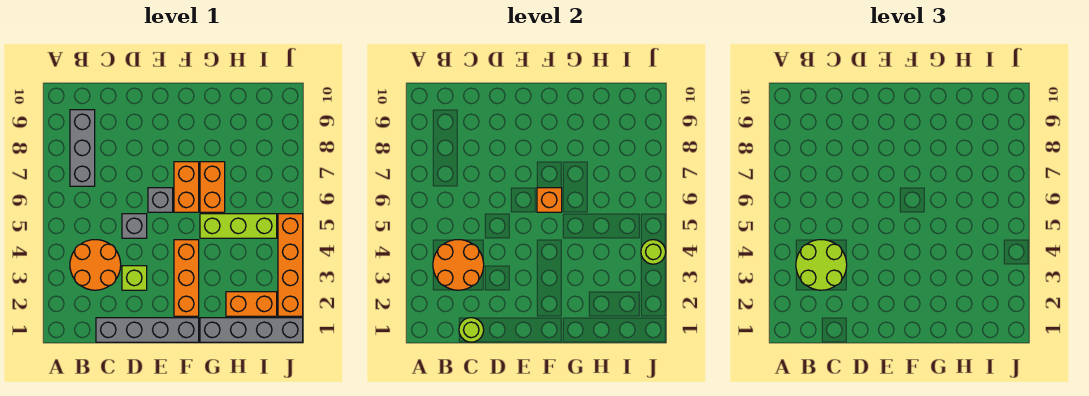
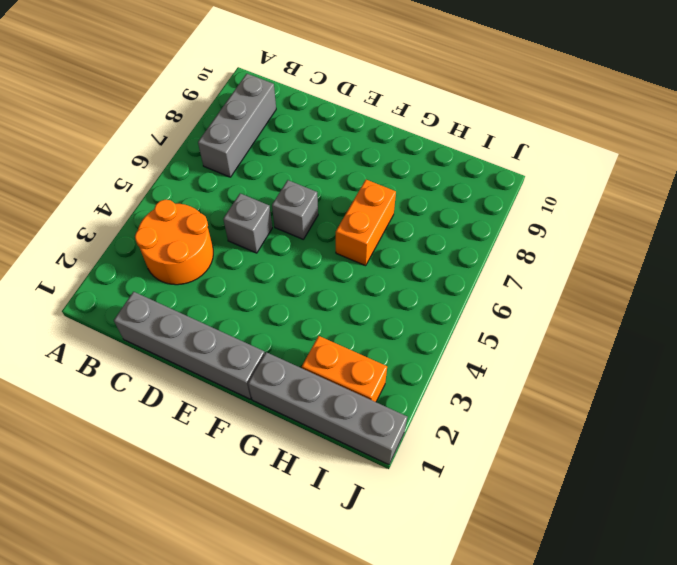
none -> lime 1x1 brick [122,266,147,290]
none -> orange 1x3 brick [174,240,199,316]
none -> orange 1x2 brick [174,162,199,212]

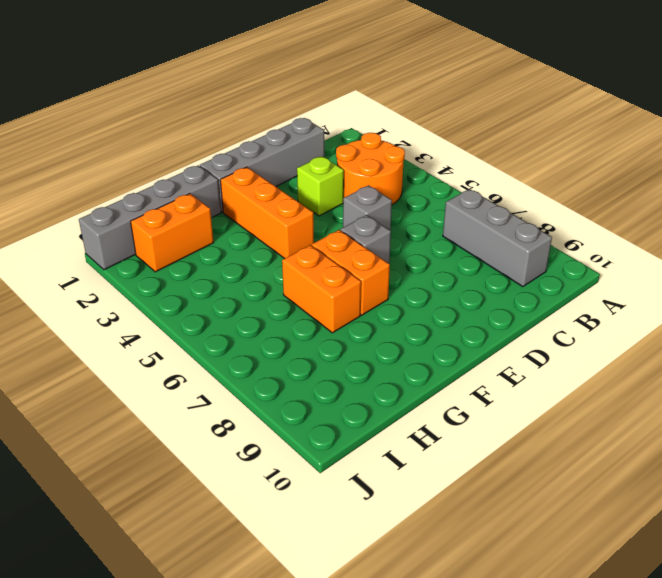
none -> lime 1x3 brick [200,214,277,238]
none -> orange 1x4 brick [278,214,303,316]
none -> orange 2x2 round brick [433,240,484,290]

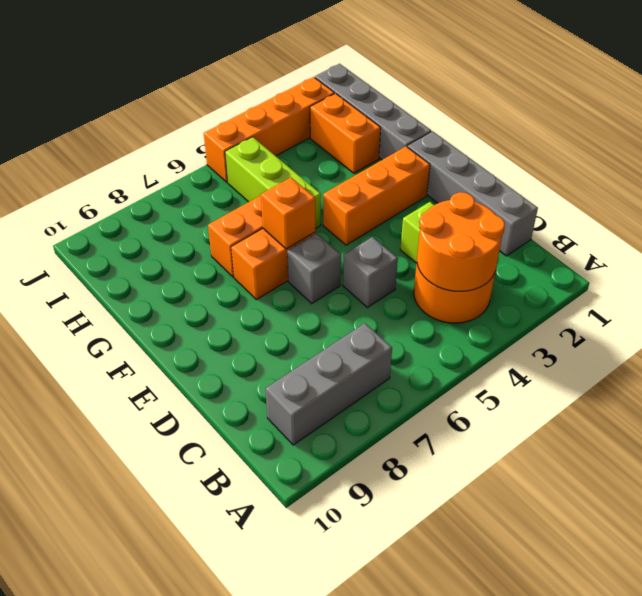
none -> lime 1x1 round brick [459,318,484,342]
none -> lime 1x1 round brick [641,240,666,264]
none -> lime 2x2 round brick [796,240,847,290]

